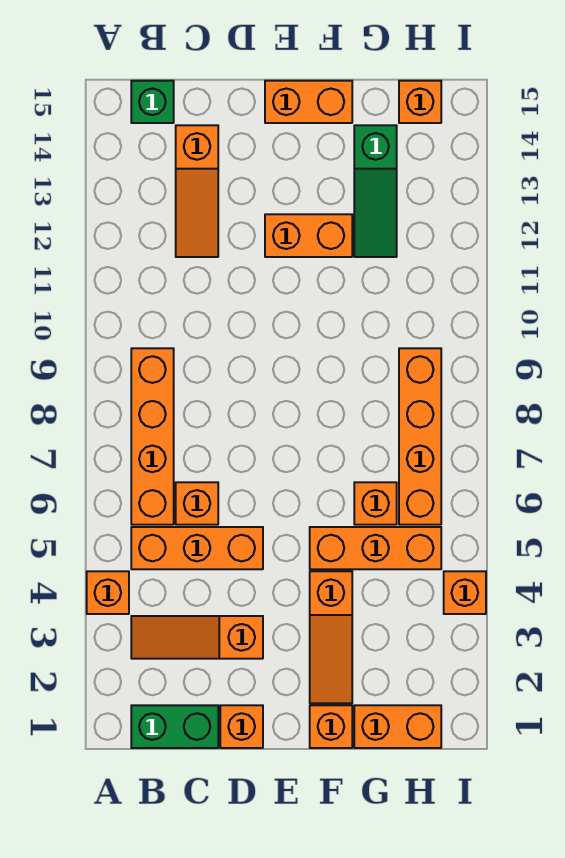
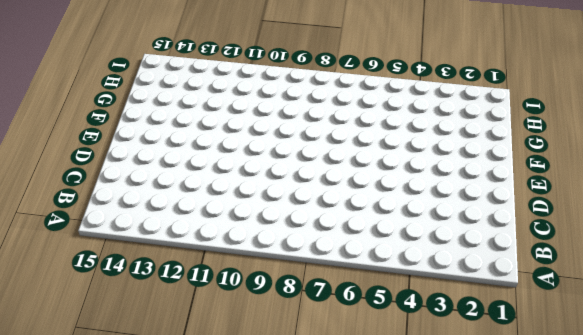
none -> orange 1x1 brick [87,571,129,614]
none -> green 1x2 brick [131,705,218,748]
none -> orange 1x3 slope [131,616,263,659]

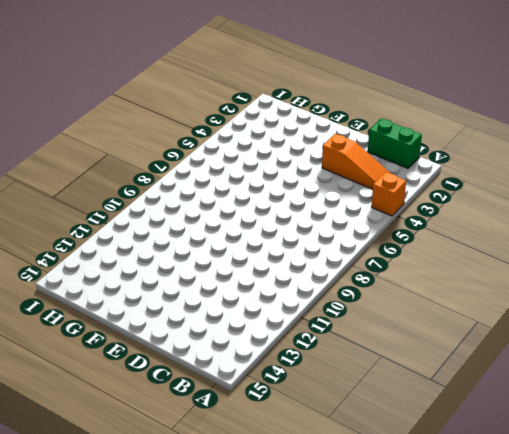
none -> orange 1x3 brick [131,527,263,569]
none -> orange 1x4 brick [131,348,174,525]
none -> green 1x1 brick [131,81,174,123]

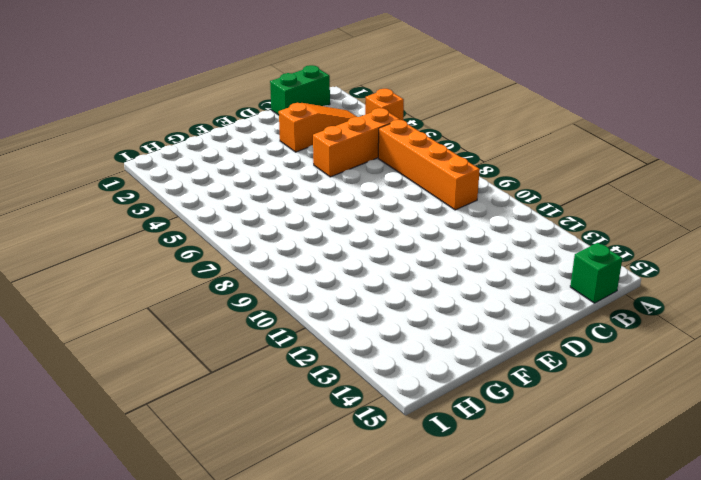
none -> orange 1x1 brick [176,482,218,525]
none -> orange 1x3 slope [176,125,218,257]
none -> orange 1x1 brick [220,705,263,748]

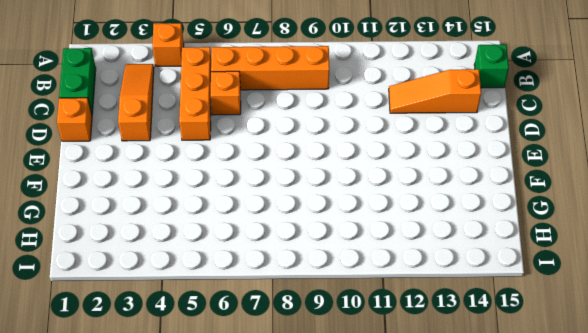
none -> orange 1x2 brick [265,214,352,257]
none -> orange 1x2 brick [265,81,352,123]
none -> orange 1x1 brick [310,705,352,748]

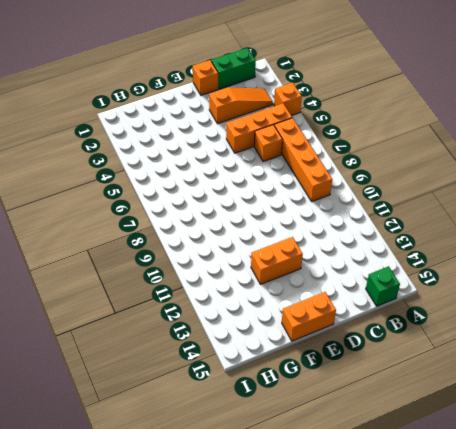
none -> orange 1x3 slope [176,125,218,257]
none -> orange 1x1 brick [310,705,352,748]
none -> orange 1x3 slope [310,571,352,703]

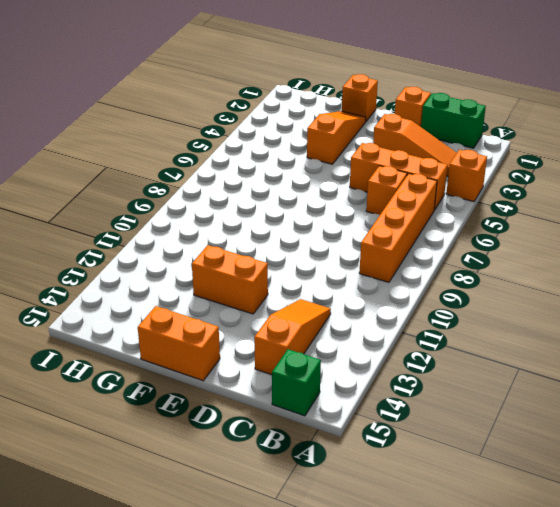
none -> orange 1x3 brick [310,527,441,569]
none -> orange 1x2 brick [354,705,441,748]
none -> orange 1x1 brick [354,482,397,525]

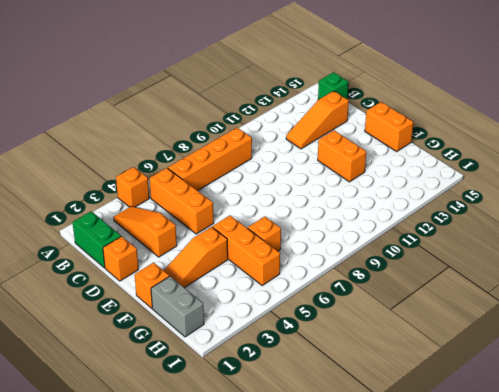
grey 1x2 brick [151,276,204,337] -> orange 1x2 brick [354,705,441,748]
none -> orange 1x1 brick [176,482,218,525]
none -> green 1x3 slope [354,125,397,257]
none -> orange 1x4 brick [399,348,441,525]

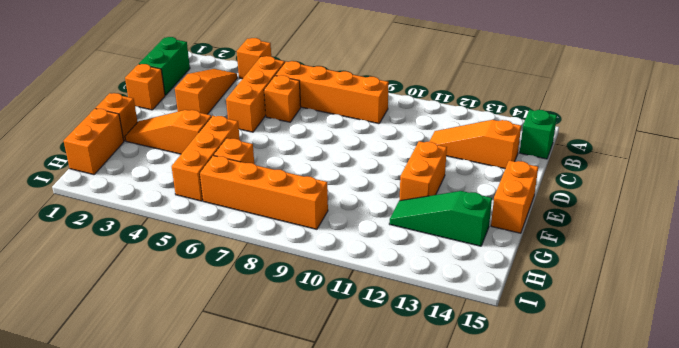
none -> orange 1x1 brick [399,81,441,123]
none -> orange 1x1 brick [444,571,486,614]

